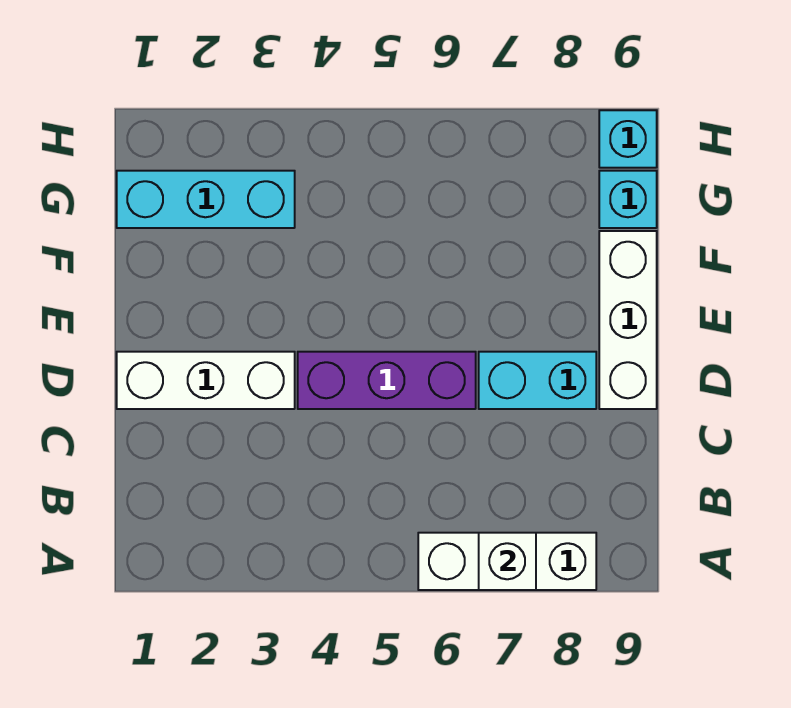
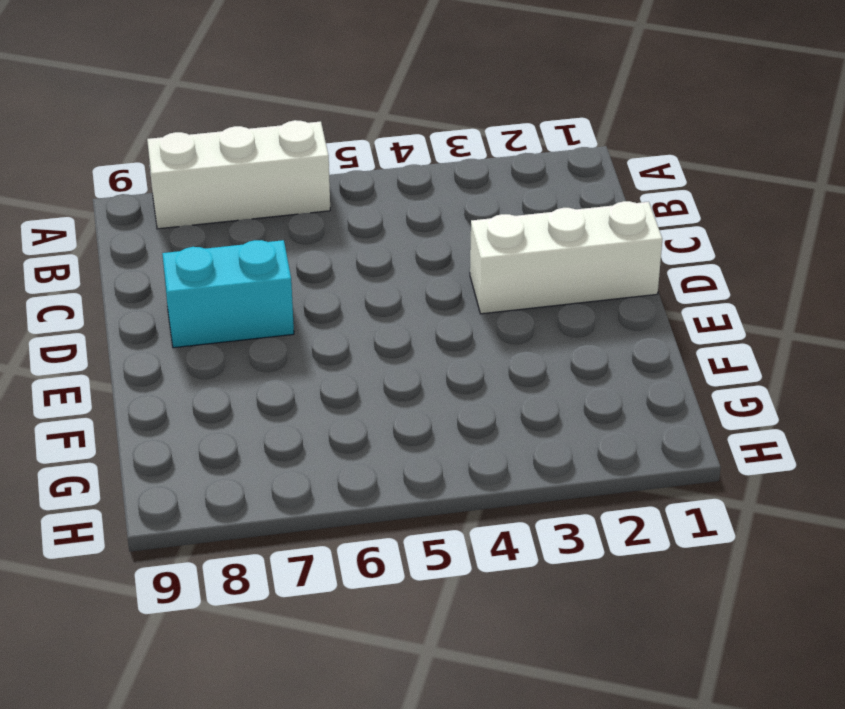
none -> purple 1x3 brick [298,352,476,409]
none -> white 1x3 brick [599,231,657,409]

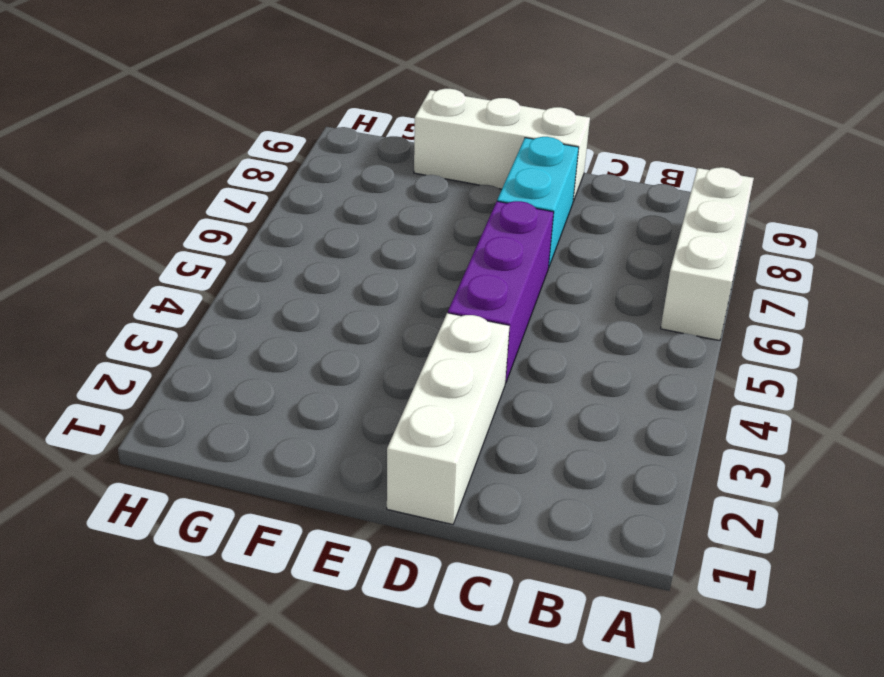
none -> cyan 1x3 brick [117,171,295,228]
none -> cyan 1x1 brick [599,171,657,228]

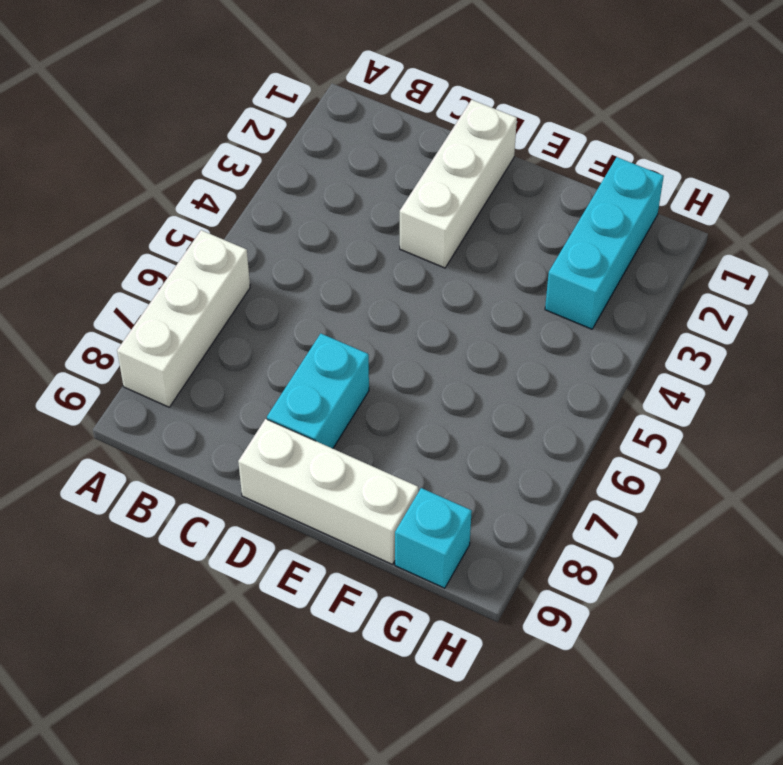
none -> purple 1x3 brick [298,352,476,409]
none -> cyan 1x1 brick [599,110,657,168]

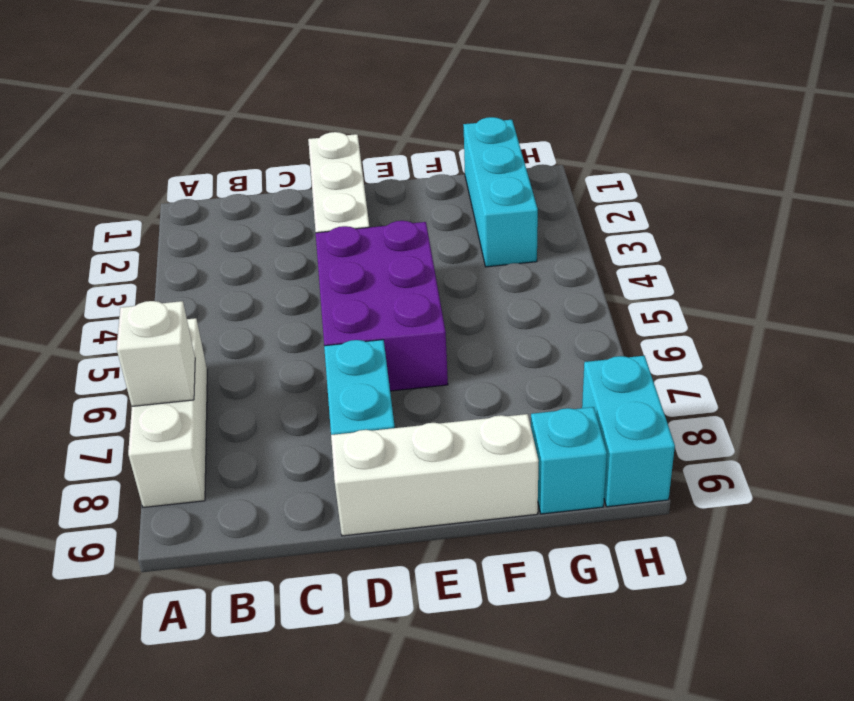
purple 2x3 brick [316,221,448,391] -> purple 1x3 brick [298,352,476,409]
cyan 1x2 brick [582,356,675,507] -> cyan 1x1 brick [599,110,657,168]

